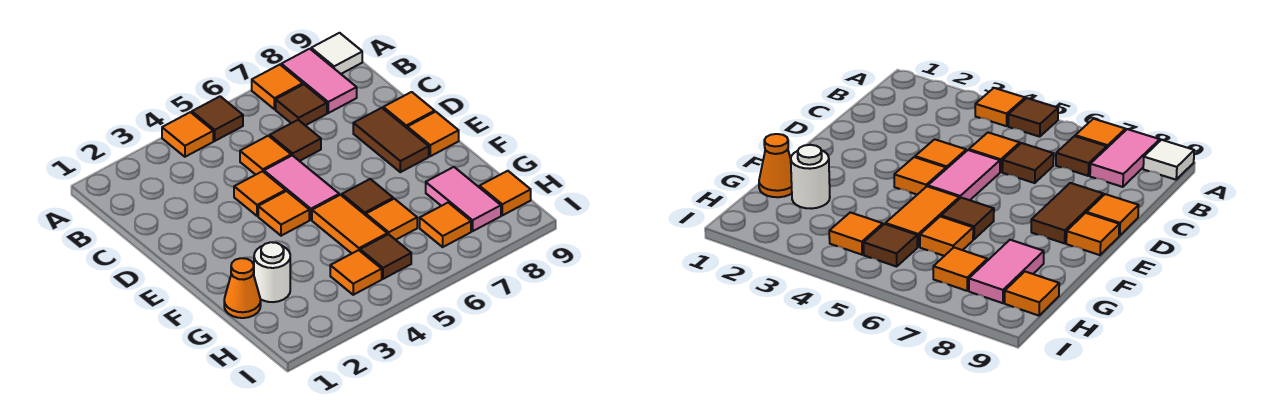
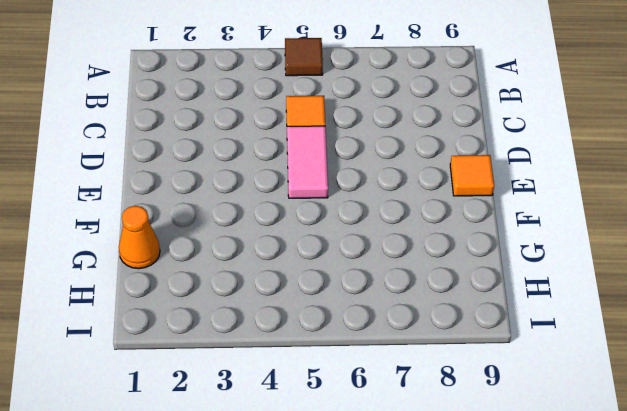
none -> orange 1x1 tile [162,112,213,157]
none -> orange 1x1 tile [252,65,303,109]
none -> pink 1x2 tile [281,49,357,113]

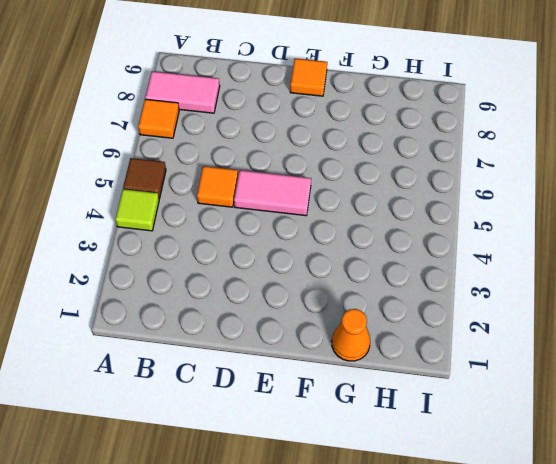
lime 1x1 tile [115,189,159,231] -> orange 1x1 tile [162,112,213,157]
none -> white 1x1 tile [311,33,362,74]
none -> brown 1x1 tile [276,84,327,125]
none -> brown 1x1 tile [270,120,321,161]

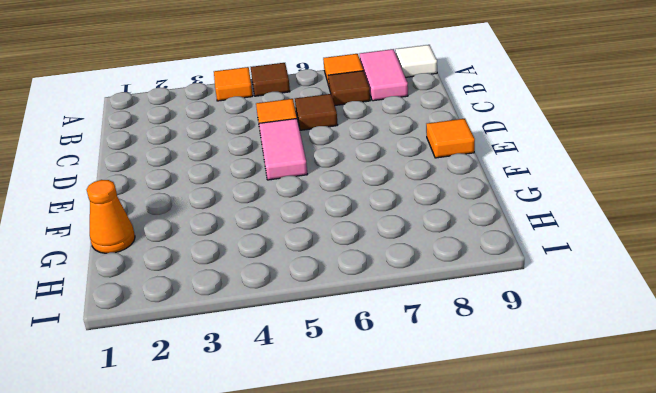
none -> orange 1x1 tile [234,171,285,216]
none -> brown 1x2 tile [353,108,429,172]
none -> orange 1x1 tile [383,92,435,128]

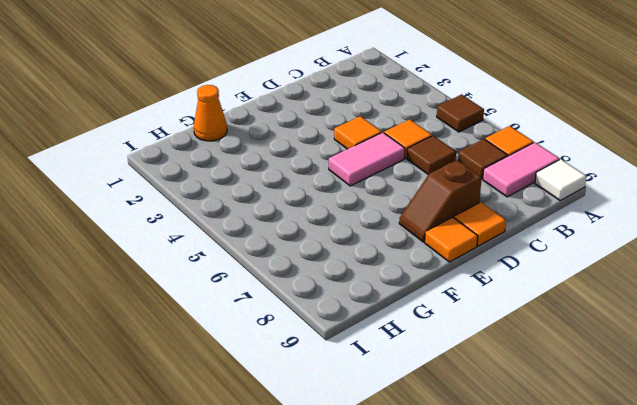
brown 1x2 slope [399,160,482,242] -> brown 1x2 tile [353,108,429,172]
none -> orange 1x1 tile [162,112,213,157]
none -> orange 1x1 tile [258,191,309,236]
none -> orange 1x2 tile [312,195,387,253]

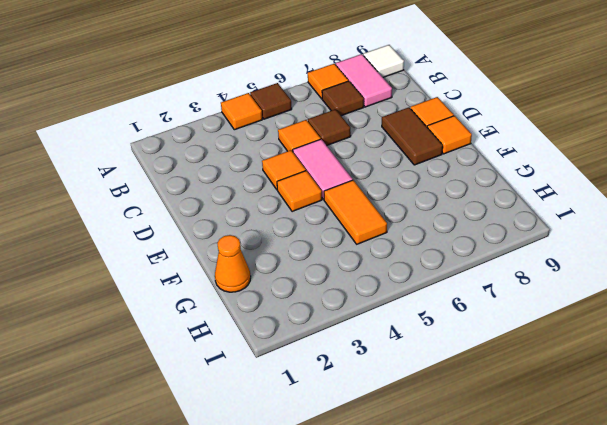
none -> brown 1x1 tile [342,179,393,215]
none -> white 1x1 round brick [254,242,290,302]
none -> orange 1x1 tile [366,199,417,240]

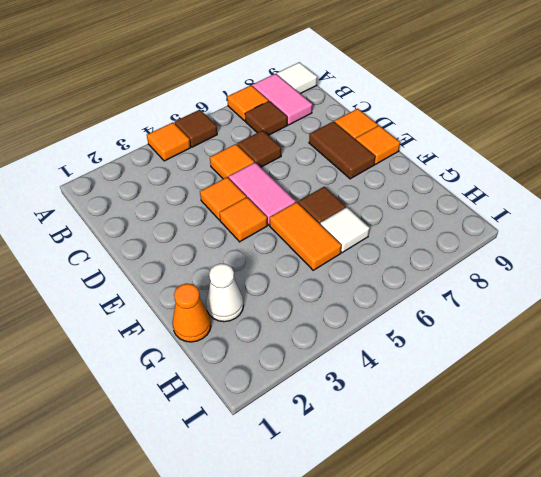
white 1x1 cone [206,264,244,322] -> white 1x1 round brick [254,242,290,302]
white 1x1 tile [320,207,370,253] -> orange 1x1 tile [366,199,417,240]
none -> pink 1x2 tile [426,167,501,231]
none -> orange 1x1 tile [330,250,382,295]
none -> brown 1x1 tile [360,234,411,279]

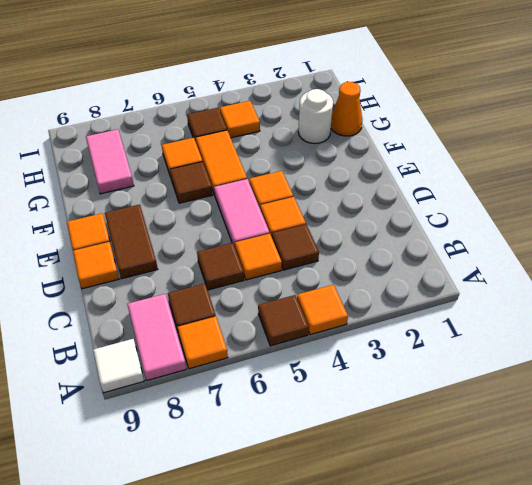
brown 1x1 tile [272,225,319,270] -> none
none -> orange 1x1 tile [420,203,471,247]
none -> orange 1x1 tile [479,171,531,215]

